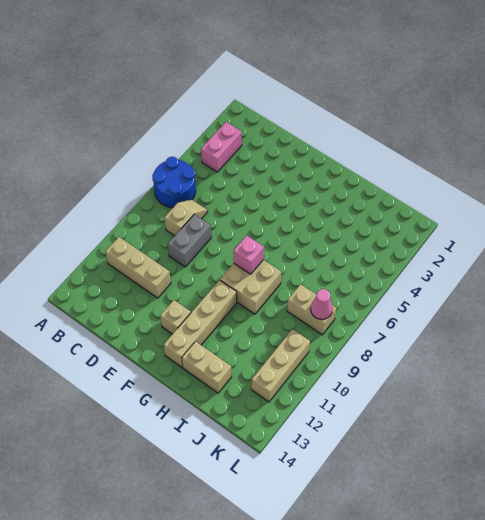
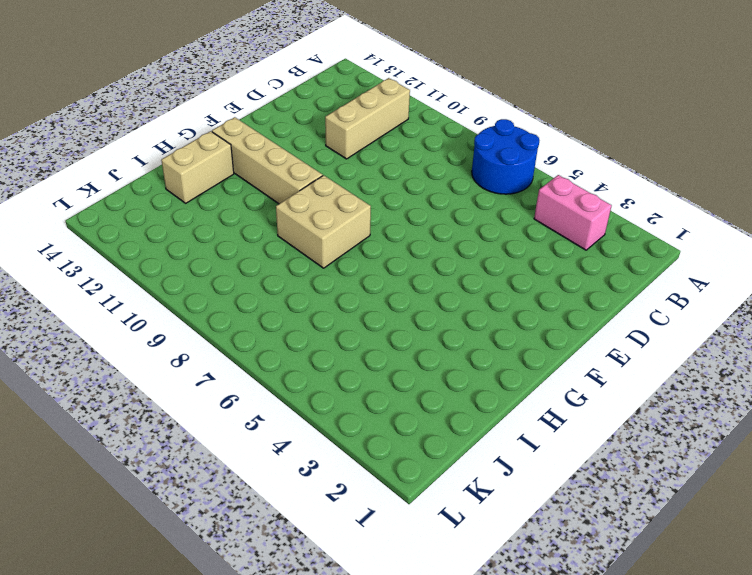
none -> tan 1x2 slope [164,199,208,236]
none -> grey 1x2 brick [168,214,211,267]
none -> tan 1x1 brick [160,300,191,334]

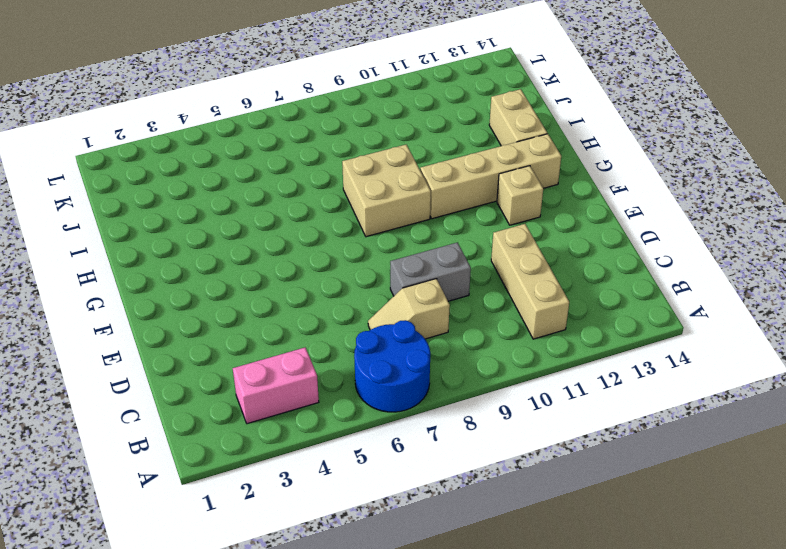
none -> tan 1x2 brick [287,284,336,335]
none -> tan 1x3 brick [251,329,310,402]
none -> pink 1x1 brick [234,235,264,274]

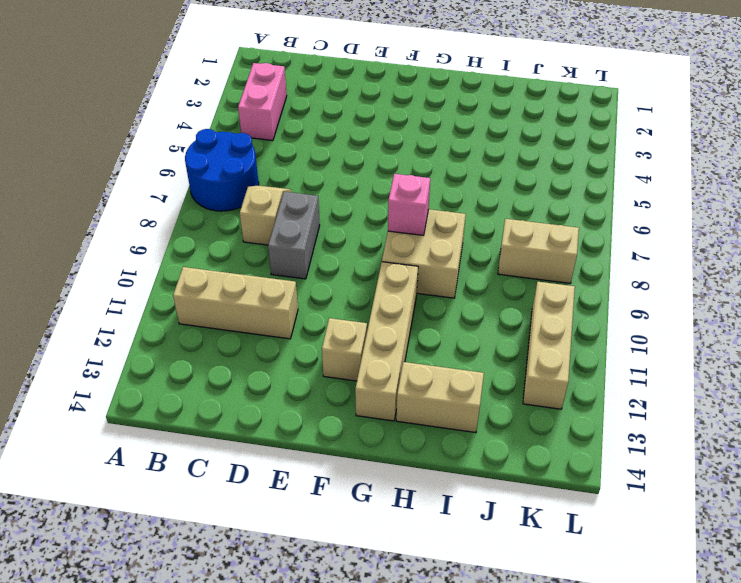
none -> pink 1x1 cone [311,289,333,319]

